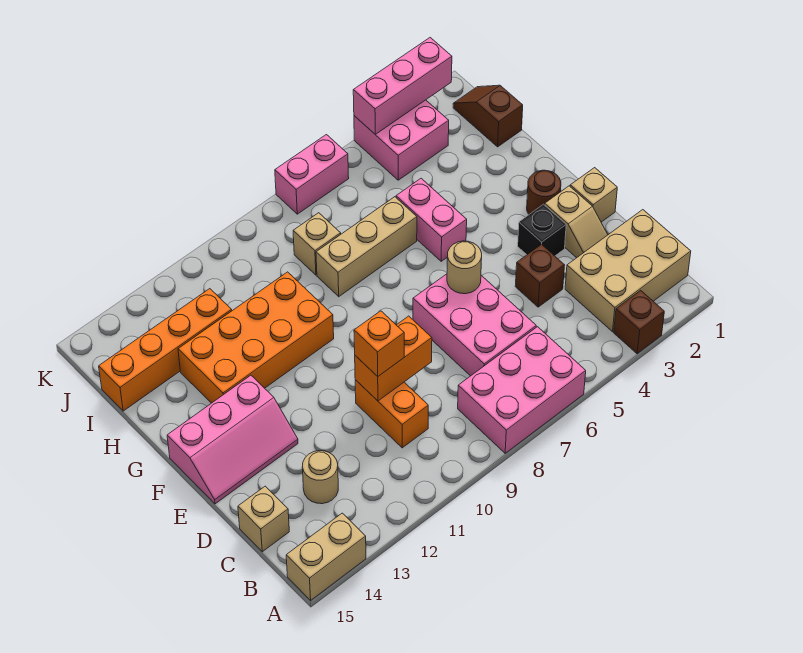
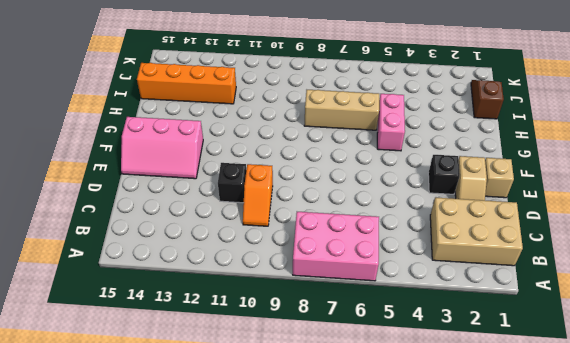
orange 1x2 slope [243,164,273,226] -> orange 1x2 brick [355,380,428,448]
black 1x1 brick [218,163,246,203] -> none
none -> brown 1x1 brick [614,291,664,354]
none -> tan 1x2 brick [286,513,366,600]
none -> pink 2x3 brick [413,274,536,376]

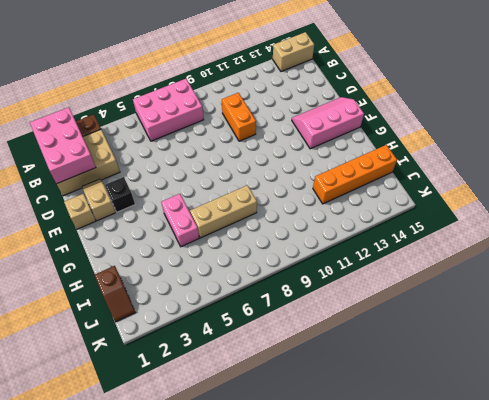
pink 2x3 brick [30,107,96,184] -> pink 2x3 brick moved to [413,274,536,376]
none -> tan 1x1 round brick [302,451,338,504]
none -> tan 1x1 brick [238,486,289,552]
none -> brown 1x1 brick [515,244,565,307]

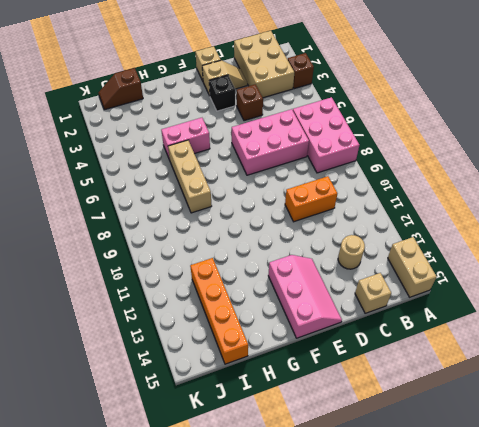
none -> brown 1x1 round brick [527,170,561,214]
none -> orange 2x4 brick [178,272,334,403]
none -> tan 1x1 brick [293,213,341,275]

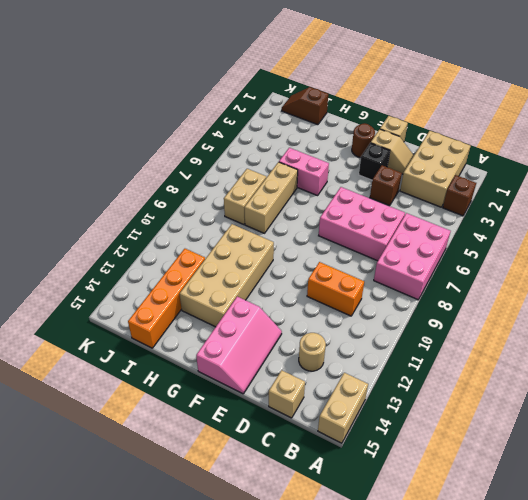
tan 2x4 brick [180,224,274,327] -> orange 2x4 brick [178,272,334,403]
tan 1x2 brick [224,169,266,225] -> tan 1x1 brick [293,213,341,275]
none -> pink 2x2 brick [354,100,449,180]
none -> pink 1x2 brick [275,135,349,214]
none -> orange 1x2 brick [355,316,432,401]

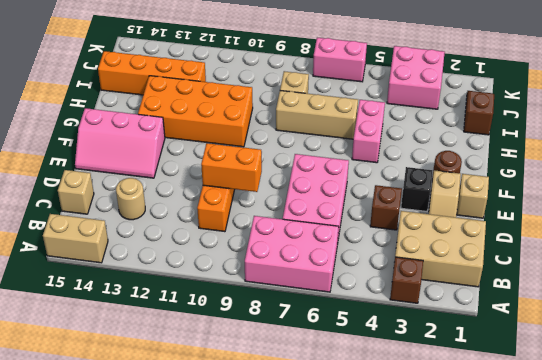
none -> tan 1x1 round brick [447,241,482,294]
none -> pink 1x3 brick [353,38,452,134]
none -> orange 1x1 brick [354,311,404,377]

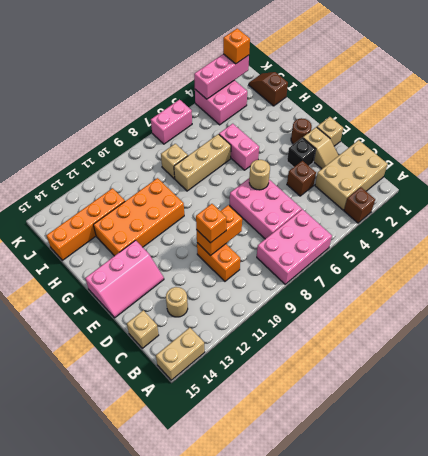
orange 1x1 brick [223,28,250,64] -> none

